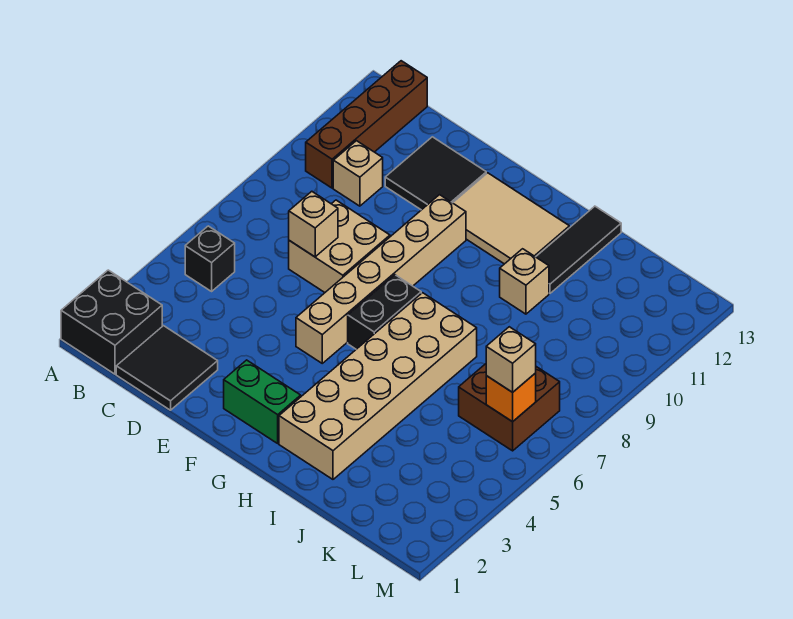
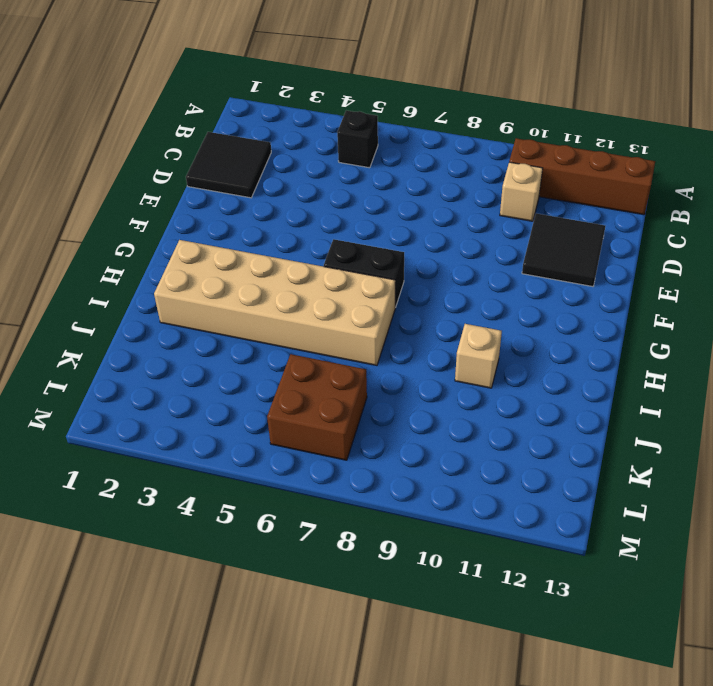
none -> black 2x2 brick [61,270,162,374]
none -> tan 2x2 brick [289,200,390,292]
none -> green 1x2 brick [224,360,301,443]

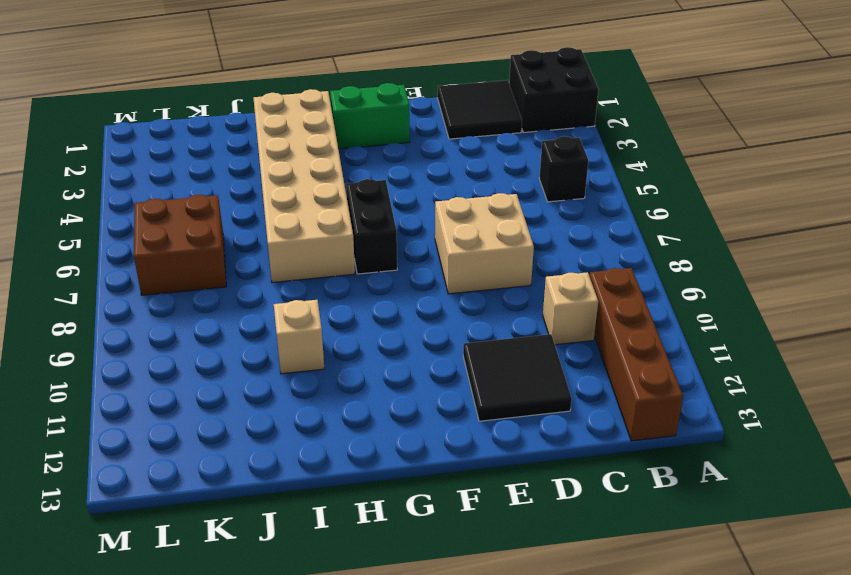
none -> tan 1x6 brick [296,195,466,363]
none -> tan 2x3 tile [453,173,569,264]
none -> black 1x3 tile [536,206,621,293]

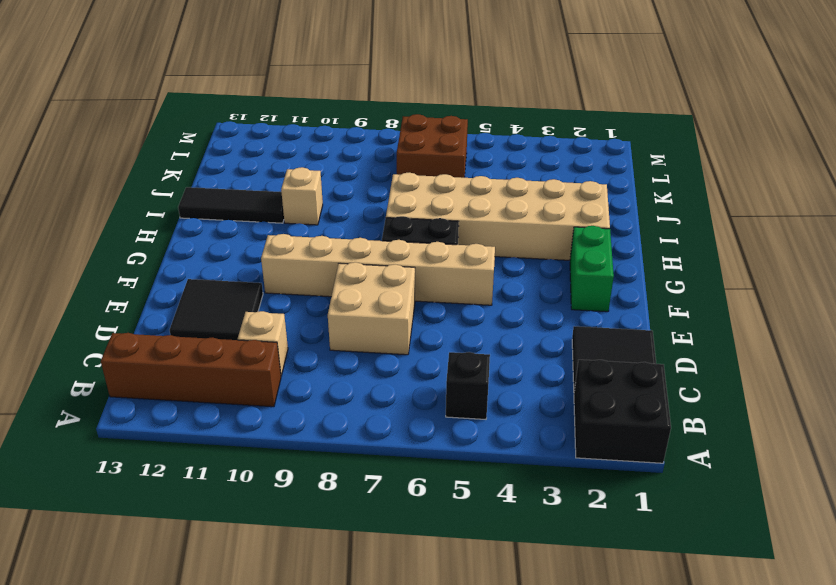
none -> tan 2x3 tile [453,173,569,264]
none -> tan 1x1 brick [289,191,338,257]
none -> orange 1x1 brick [486,373,536,422]

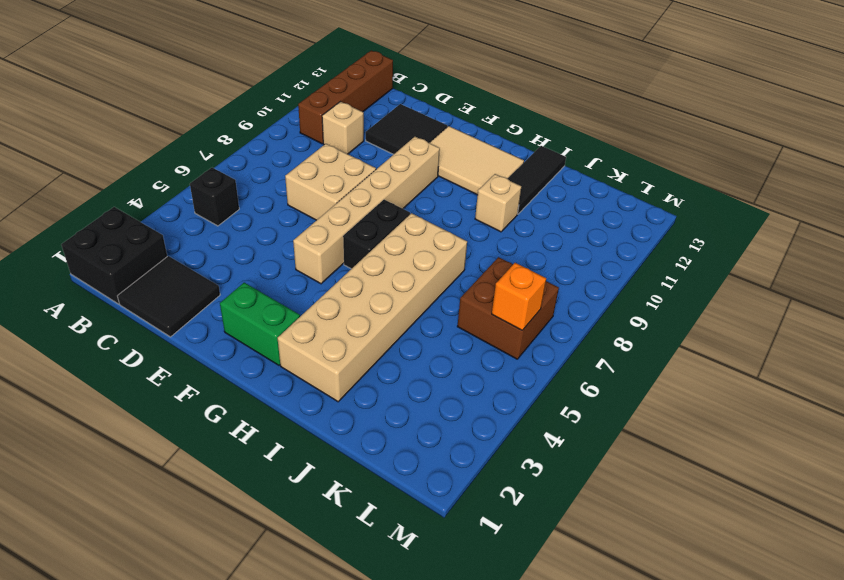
none -> tan 1x1 brick [289,191,338,257]
none -> tan 1x1 brick [486,327,536,392]

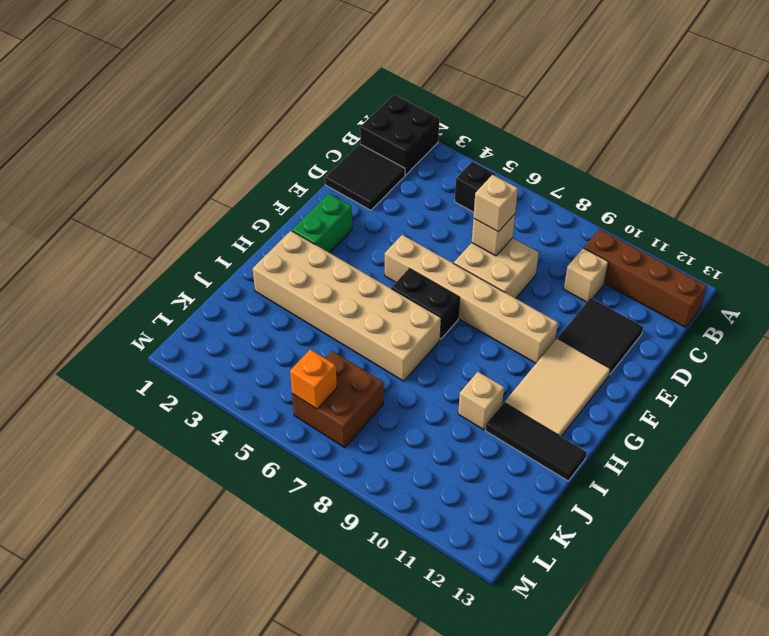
tan 1x1 brick [473,175,518,232] -> tan 1x1 brick moved to [486,327,536,392]

